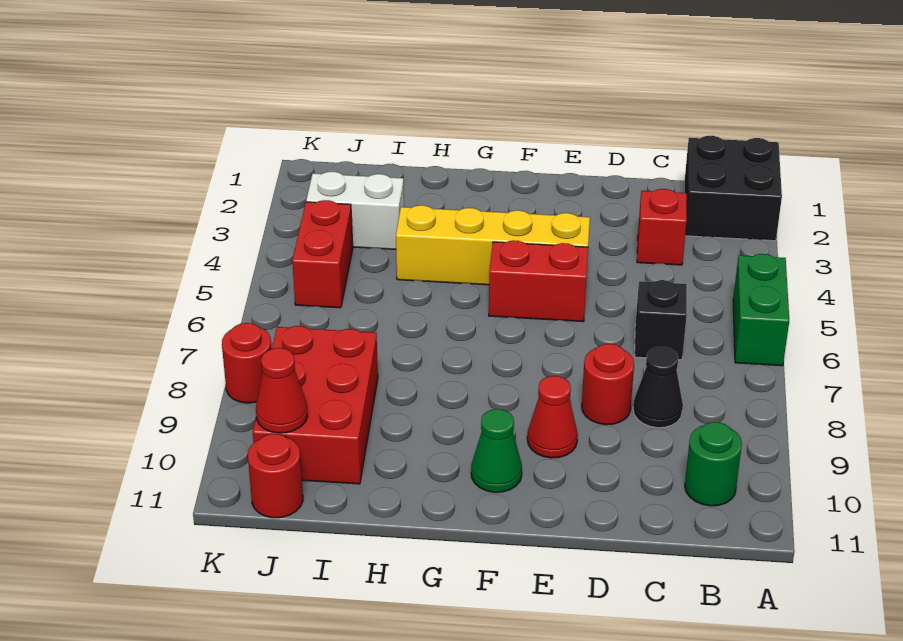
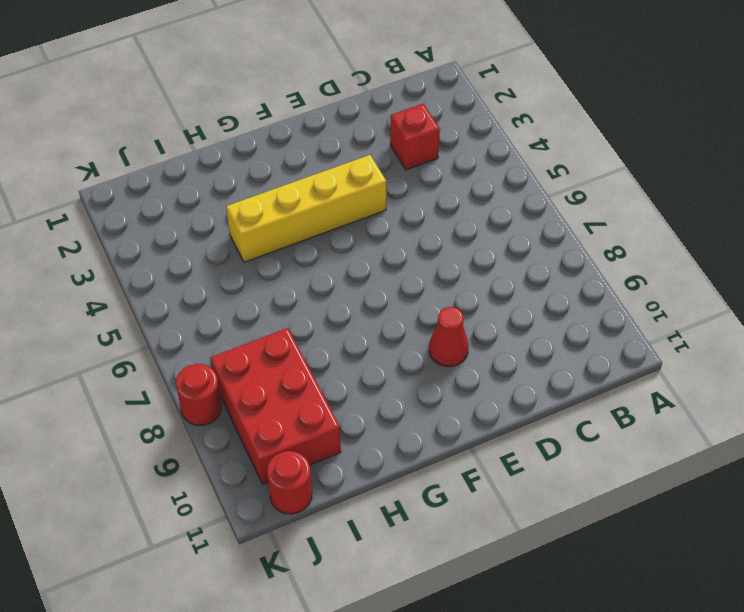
none -> black 2x2 brick [685,136,782,241]
none -> green 1x2 brick [733,254,789,366]
none -> green 1x1 round brick [685,422,742,506]

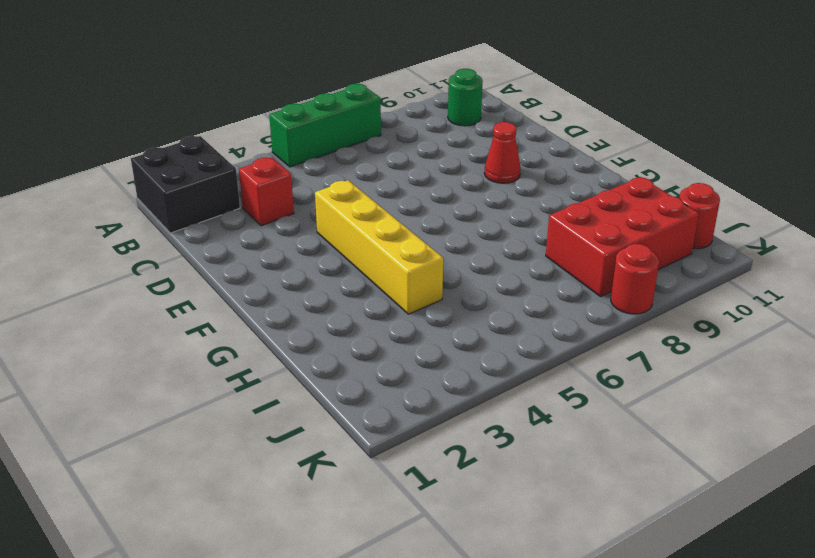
green 1x3 brick [269,84,381,167] -> green 1x2 brick [733,254,789,366]
none -> black 1x1 brick [635,280,687,360]
none -> black 1x1 cone [633,347,683,428]
none -> red 1x1 round brick [582,344,634,425]

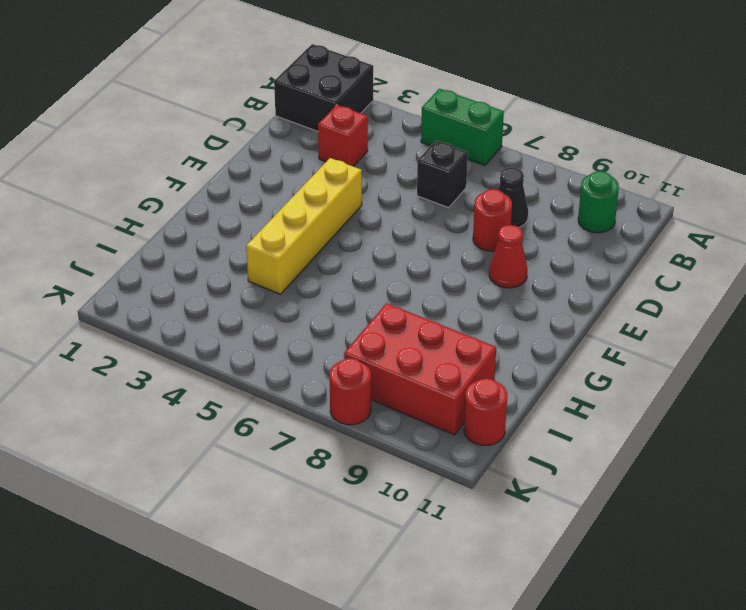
none -> red 1x2 brick [489,240,588,322]
none -> green 1x1 cone [471,409,522,492]
none -> white 1x2 brick [306,172,404,249]

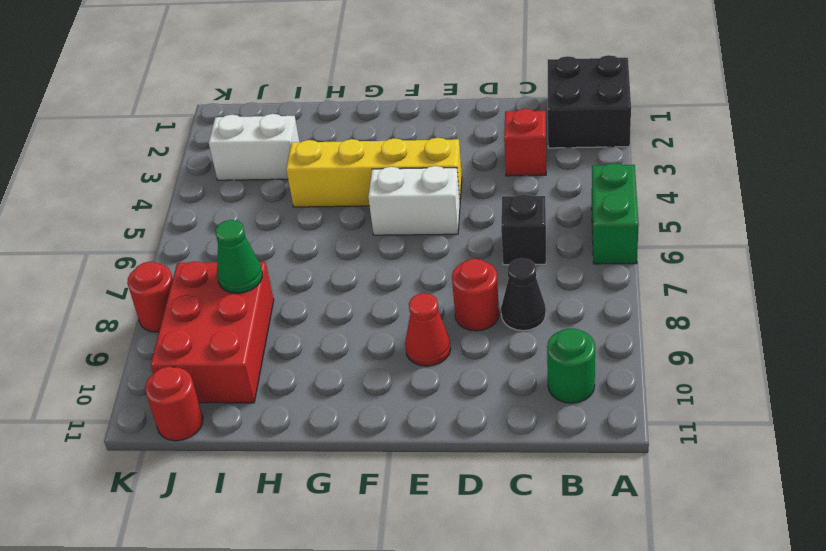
white 1x2 brick [368,166,460,235] -> red 1x2 brick [489,240,588,322]
green 1x1 cone [215,220,262,293] -> green 1x1 cone moved to [471,409,522,492]
none -> red 1x2 brick [292,200,353,308]
none -> red 1x1 cone [256,348,308,433]

